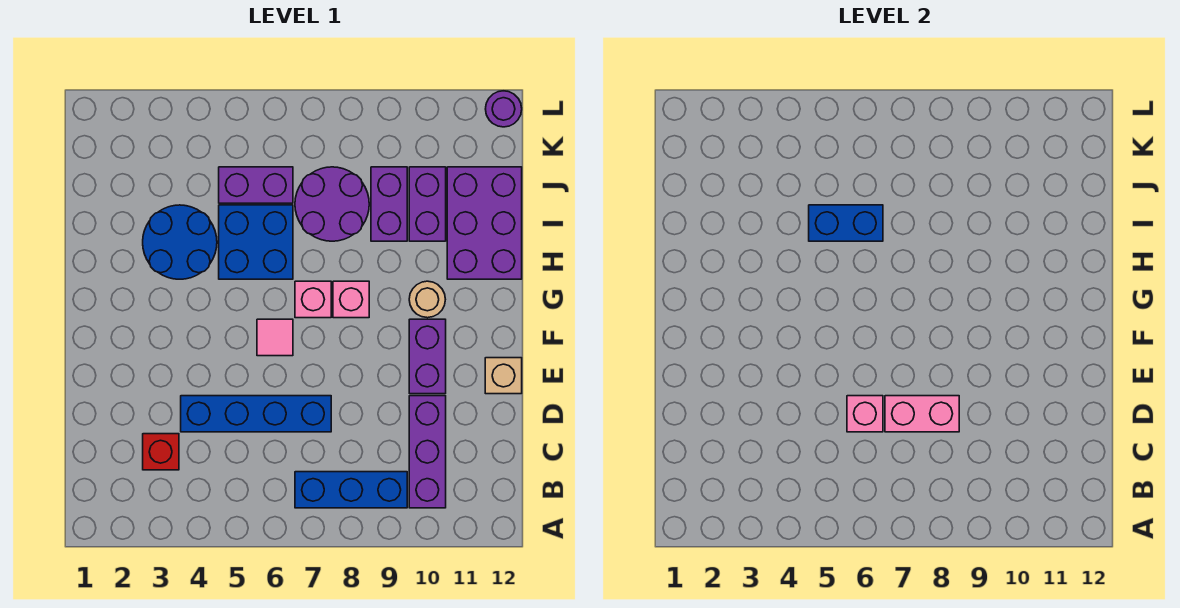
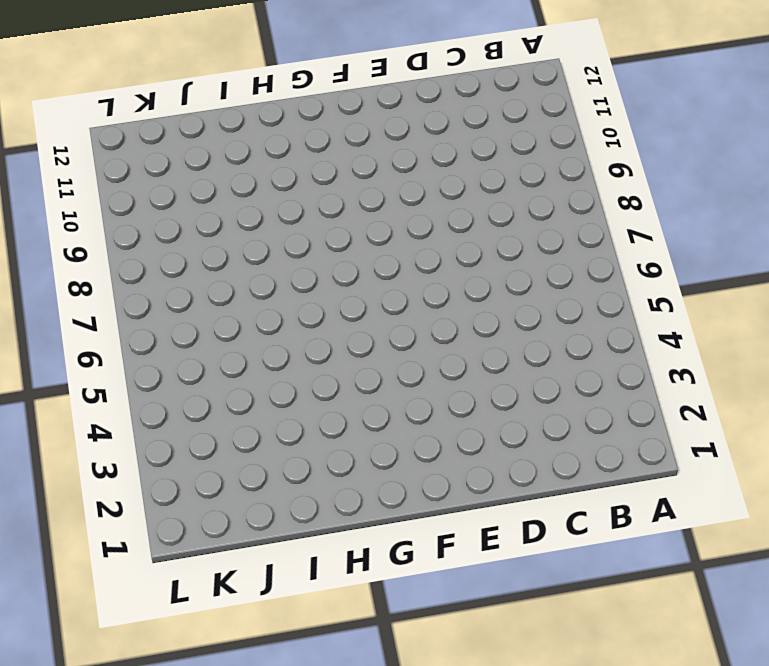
none -> blue 1x3 brick [295,472,407,508]
none -> purple 1x3 brick [409,396,446,508]
none -> red 1x1 brick [143,434,179,470]

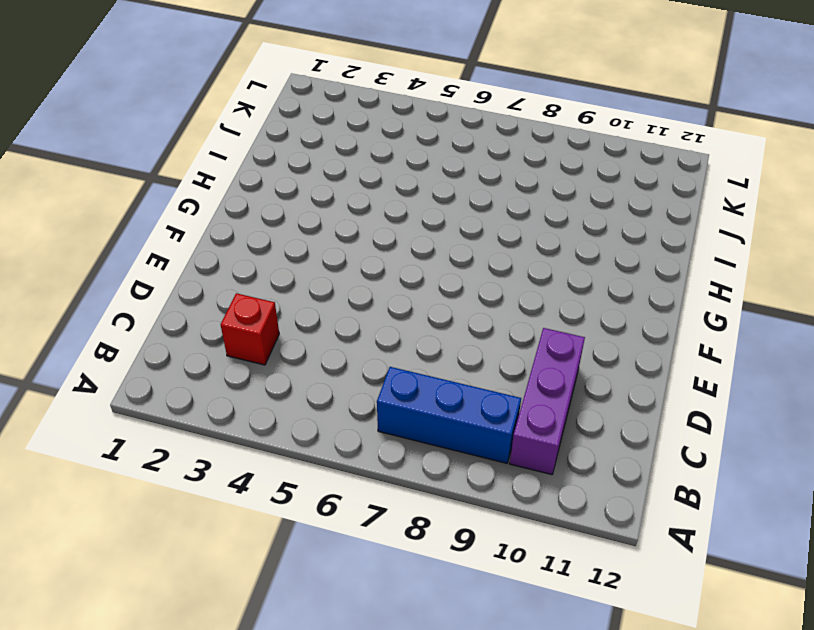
none -> blue 1x4 brick [181,396,331,432]
none -> purple 1x2 brick [409,319,446,394]
none -> tan 1x1 brick [485,358,522,394]

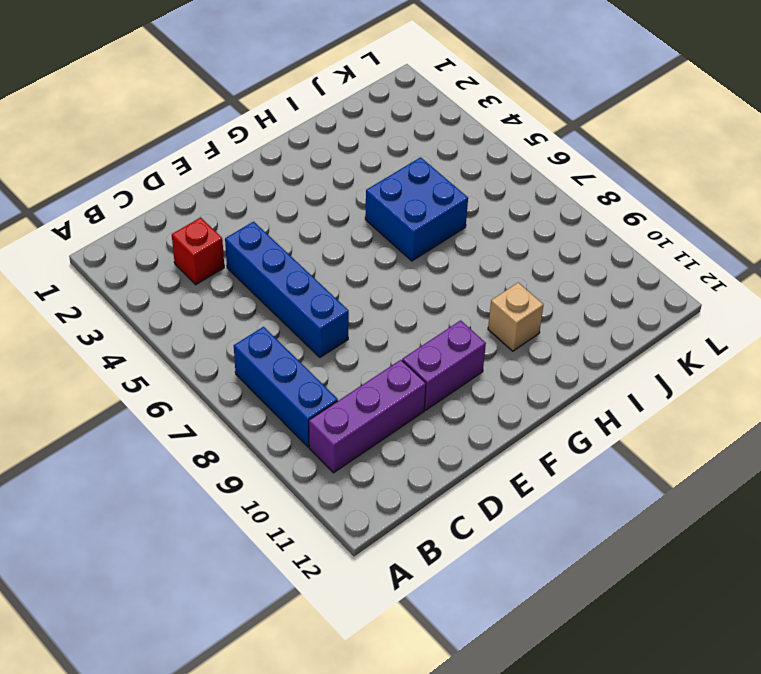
tan 1x1 brick [488,283,543,351] -> tan 1x1 brick moved to [485,358,522,394]
none -> pink 1x1 tile [257,319,293,356]
none -> pink 1x1 brick [295,281,331,318]
none -> pink 1x1 brick [333,281,369,318]

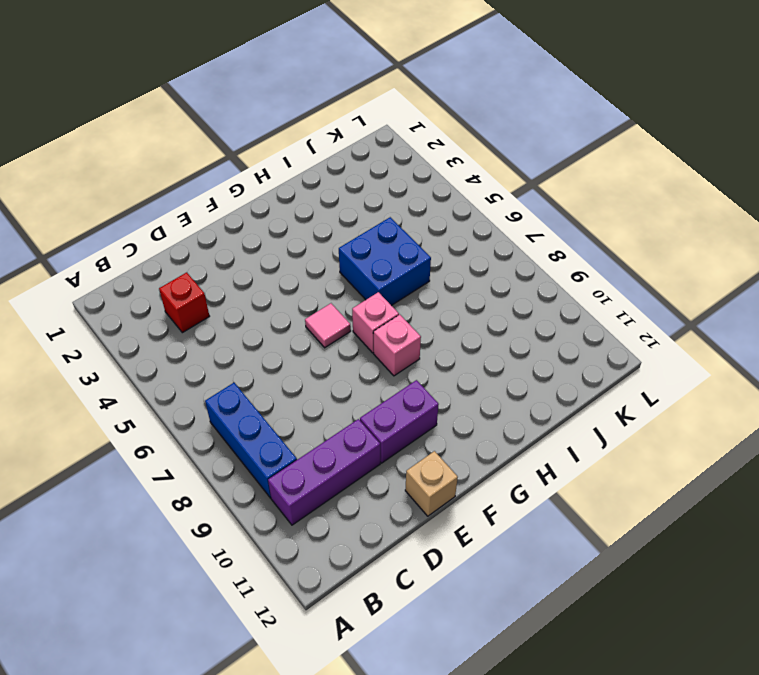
none -> blue 1x4 brick [181,396,331,432]
none -> tan 1x1 round brick [409,281,445,318]
none -> blue 2x2 round brick [143,205,217,279]

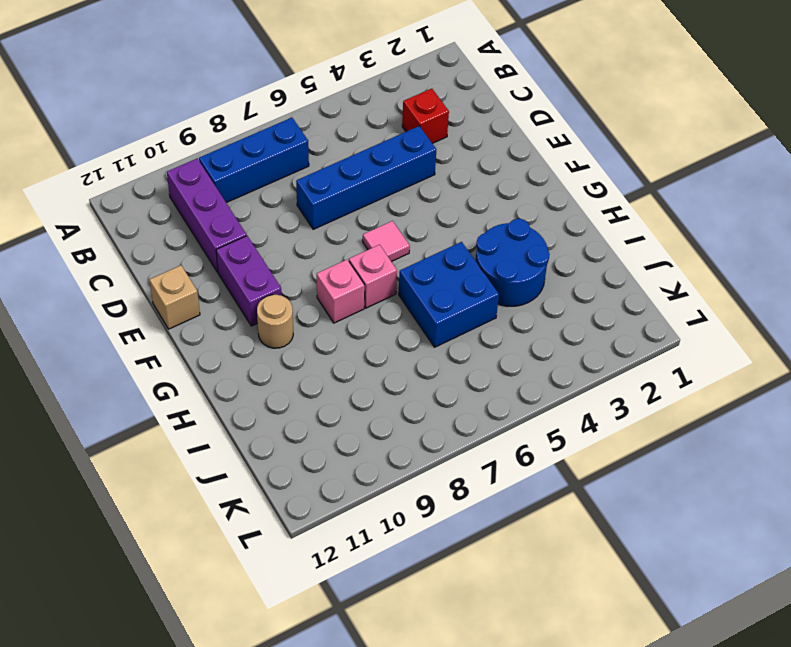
none -> purple 2x3 brick [447,167,522,279]
none -> purple 2x2 round brick [295,167,369,241]
none -> purple 1x2 brick [371,167,407,241]

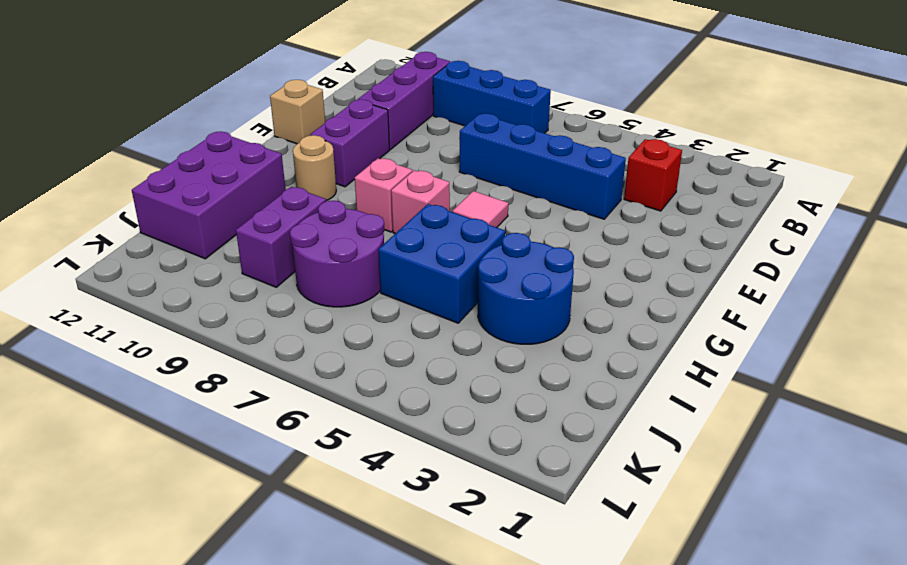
none -> purple 1x2 brick [409,167,446,241]
none -> purple 1x2 brick [219,167,293,203]
none -> purple 1x1 round brick [486,91,522,127]

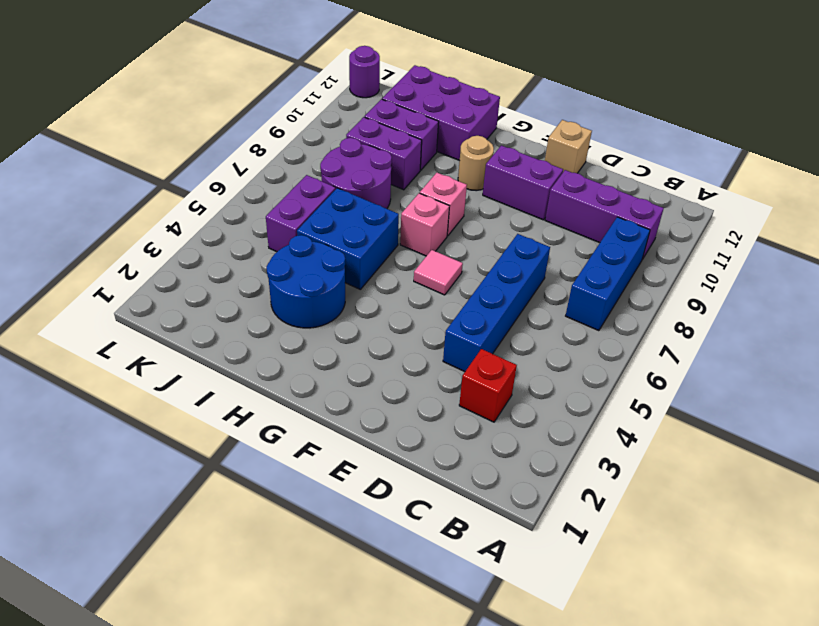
none -> pink 1x1 brick [847,396,883,432]
none -> pink 1x2 brick [885,396,959,432]
none -> blue 1x2 brick [809,205,883,241]

